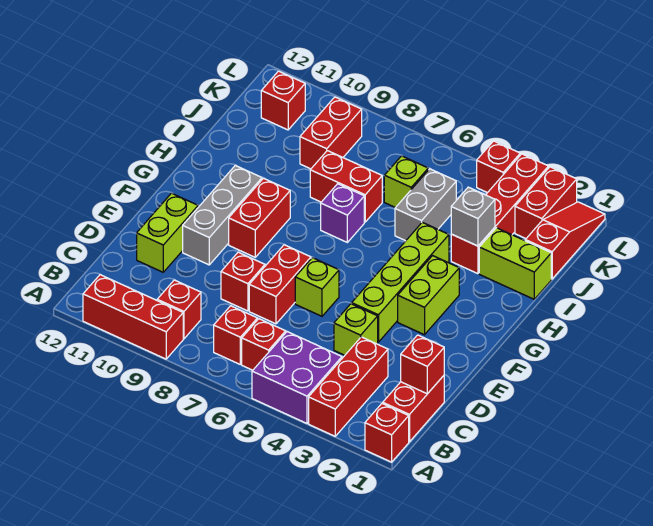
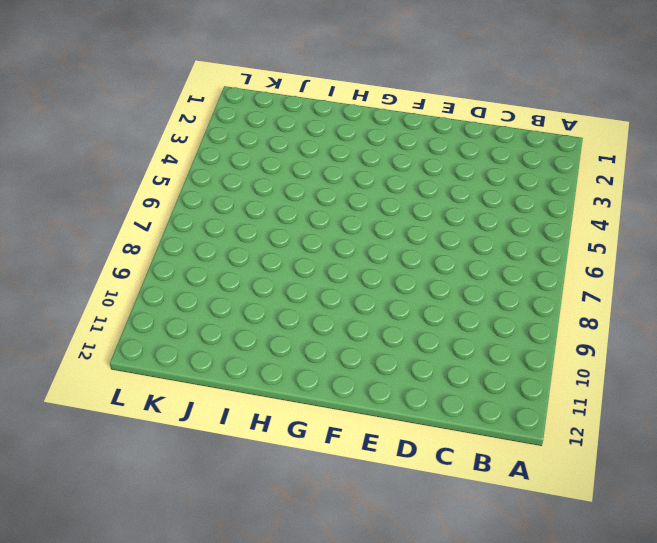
none -> red 1x1 brick [365,403,409,462]
none -> red 1x3 brick [309,337,388,436]
none -> purple 2x2 brick [252,332,342,423]
none -> red 1x3 brick [83,275,183,359]

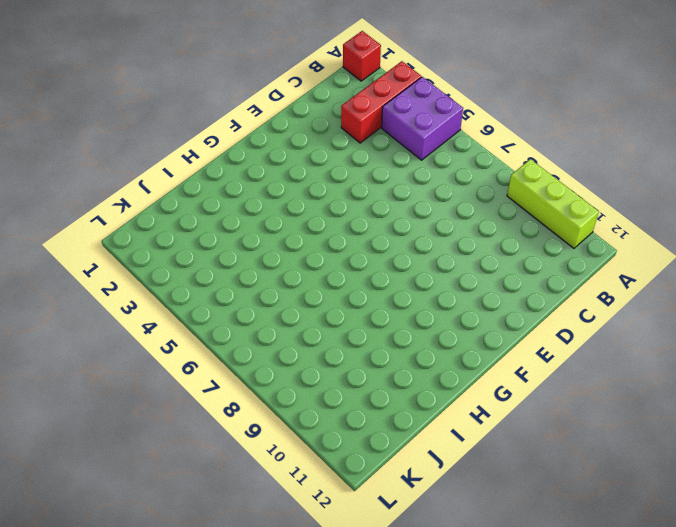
lime 1x3 brick [507,159,599,248] -> red 1x3 brick [83,275,183,359]
none -> red 1x2 brick [383,376,444,442]
none -> red 1x1 brick [242,319,286,370]
none -> red 1x1 brick [214,306,257,364]
none -> red 1x1 brick [157,280,201,339]

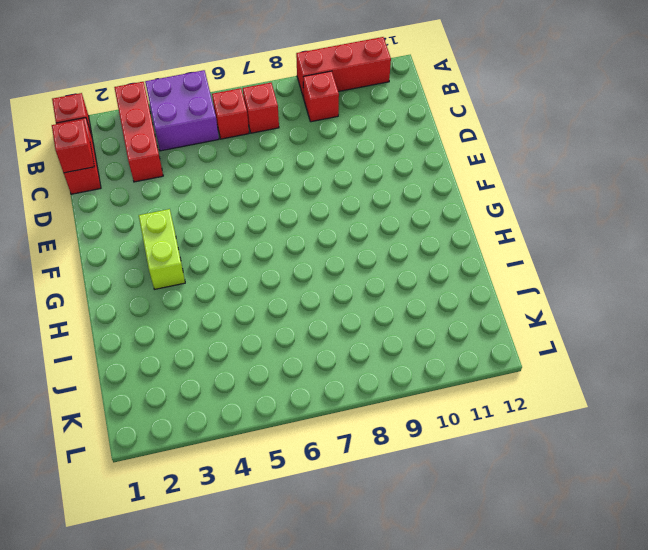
none -> lime 1x1 brick [334,304,378,355]
none -> red 1x2 brick [249,245,311,324]
none -> red 1x1 brick [221,252,265,311]
none -> lime 1x2 brick [137,193,198,272]

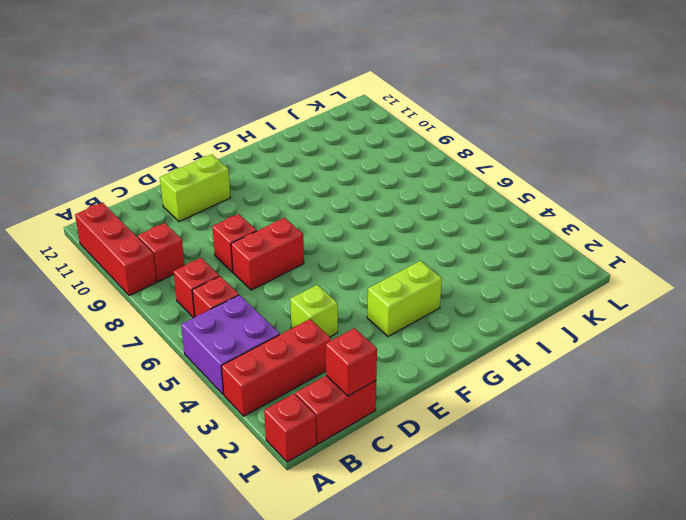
none -> lime 1x4 brick [352,222,449,342]
none -> lime 1x1 brick [295,258,339,316]
none -> grey 1x3 brick [183,165,262,265]
none -> red 1x2 brick [229,178,290,257]

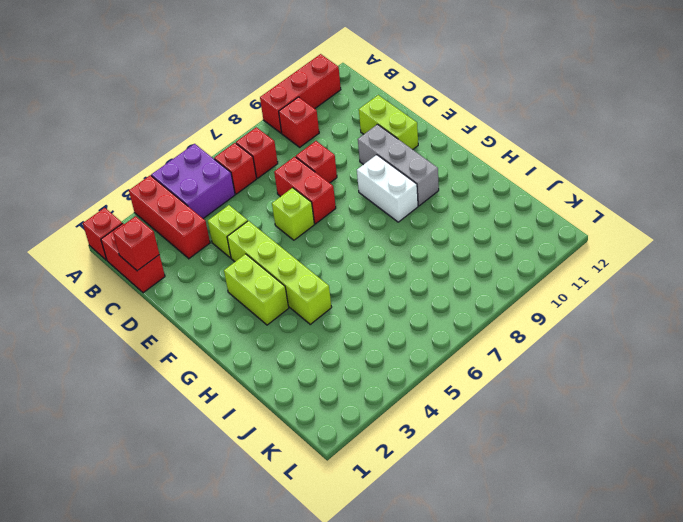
white 1x2 brick [357,155,418,222] -> red 1x2 brick [229,178,290,257]
none -> purple 1x1 brick [321,184,364,242]
none -> lime 1x2 brick [479,228,551,299]
none -> red 1x4 brick [451,154,549,274]
none -> grey 1x2 brick [395,169,456,241]

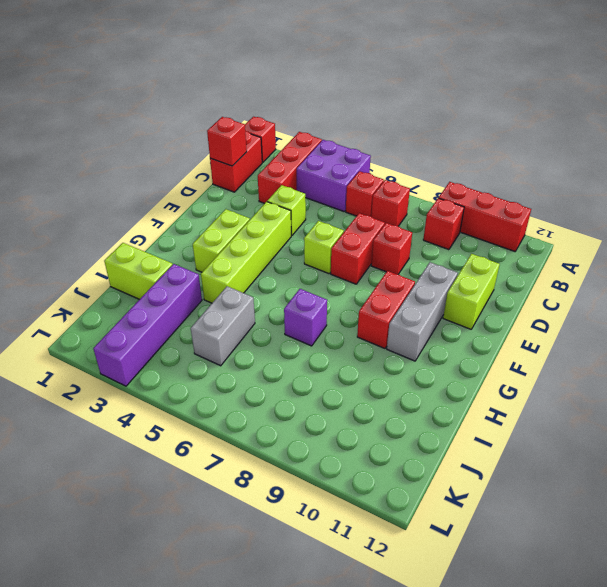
purple 1x4 brick [93,264,202,386] -> red 1x4 brick [451,154,549,274]
none -> red 1x2 brick [310,151,382,222]
none -> red 1x3 slope [525,202,605,279]
none -> lime 1x1 brick [384,156,428,208]
none -> red 1x2 brick [300,97,362,169]

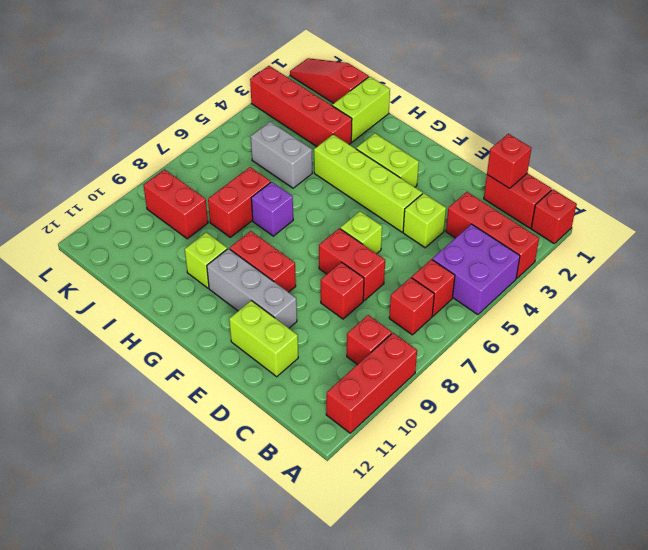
lime 1x1 brick [185,232,227,288] -> lime 1x1 brick moved to [384,156,428,208]
none -> red 1x2 brick [515,167,577,239]
none -> red 1x1 brick [261,71,305,130]
none -> red 1x1 brick [477,141,520,193]
none -> grey 1x1 brick [451,187,495,246]

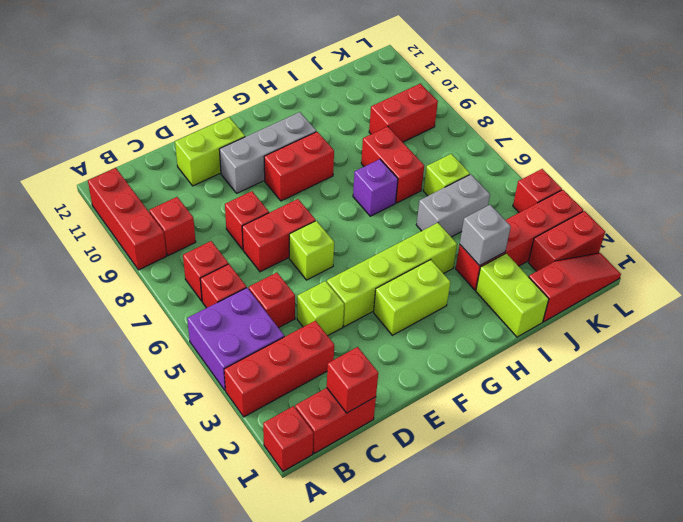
red 1x1 brick [249,273,295,328] -> red 1x1 brick moved to [261,71,305,130]

